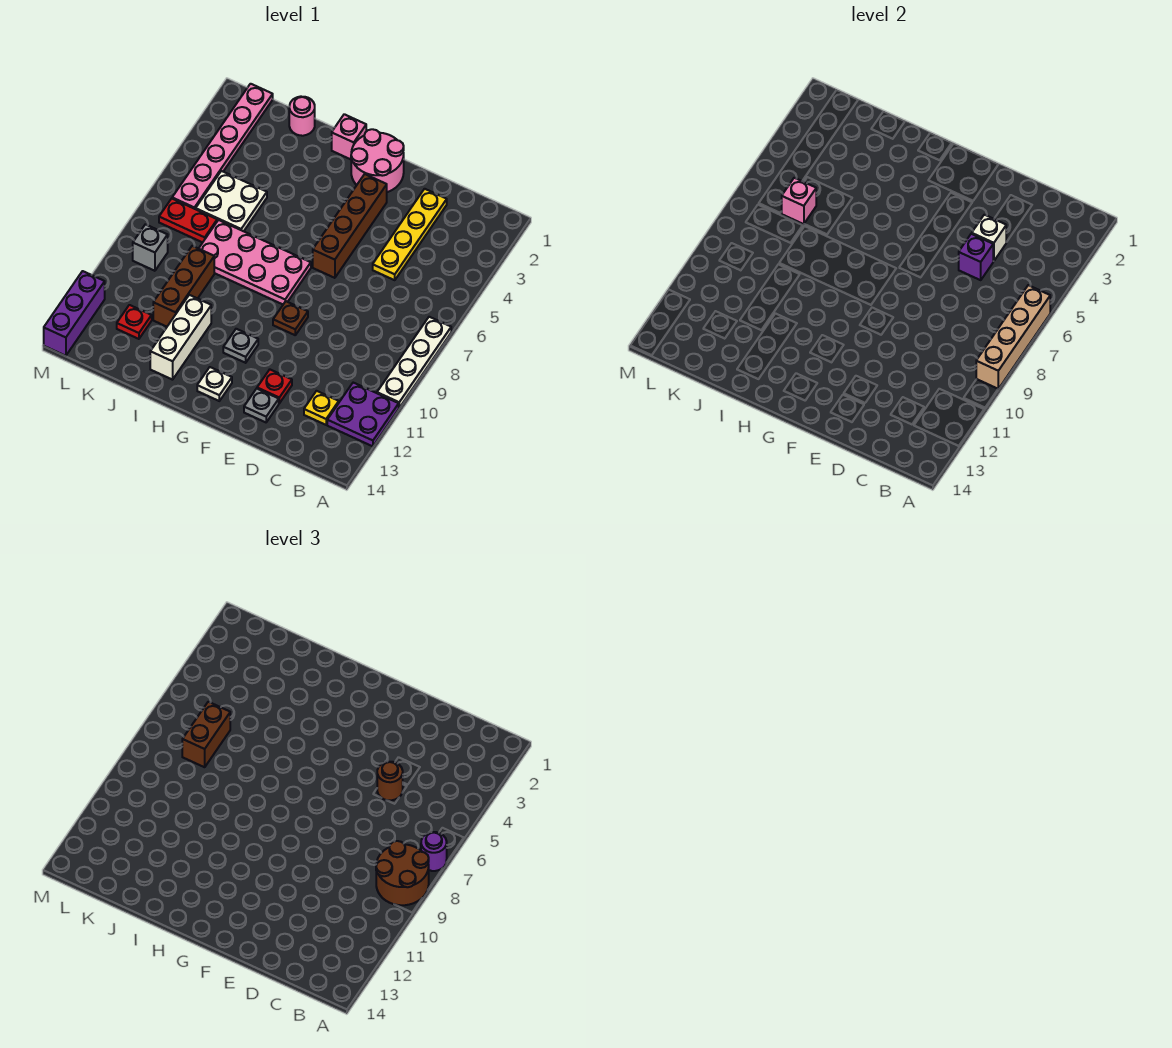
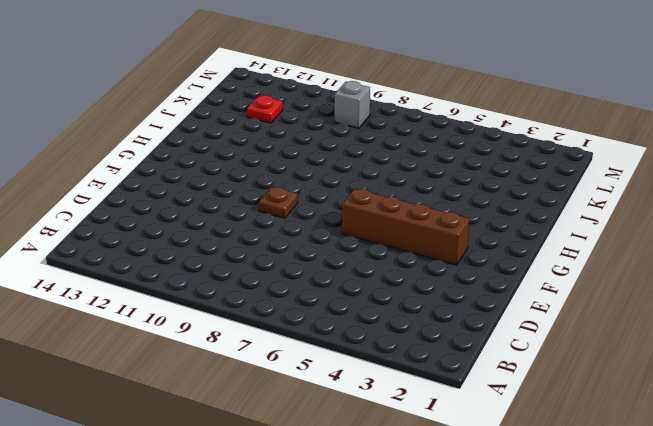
none -> white 1x4 plate [377,317,451,408]
none -> purple 2x2 plate [327,383,399,446]
none -> yellow 1x1 plate [304,391,339,425]
none -> yellow 1x4 plate [373,189,447,280]

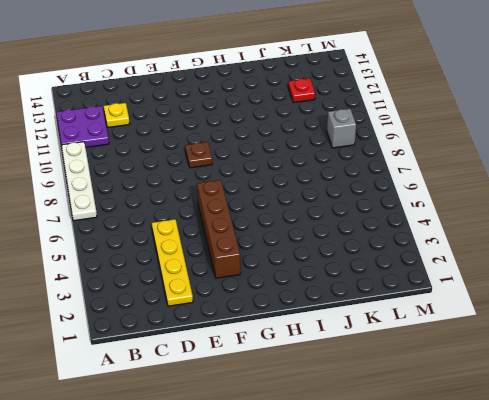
none -> red 1x1 plate [257,370,292,403]
none -> grey 1x1 plate [244,389,279,422]
none -> pink 2x2 round brick [351,129,404,192]
none -> pink 2x4 plate [199,220,311,304]

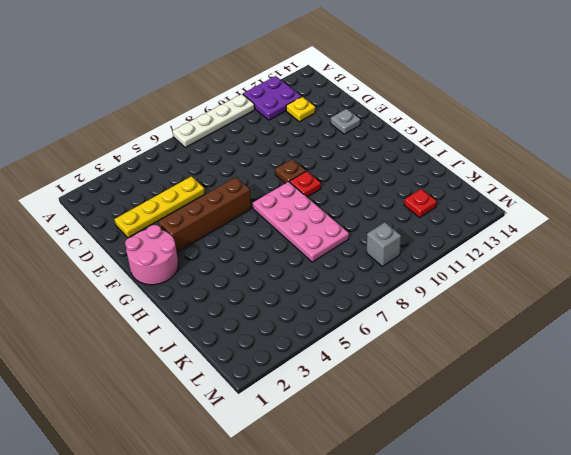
red 1x1 plate [290,171,321,197] -> red 1x1 plate moved to [257,370,292,403]
none -> grey 1x1 plate [223,329,258,363]
none -> white 1x1 plate [197,367,232,401]
none -> pink 1x1 brick [332,114,366,159]
none -> white 1x3 brick [150,295,211,380]

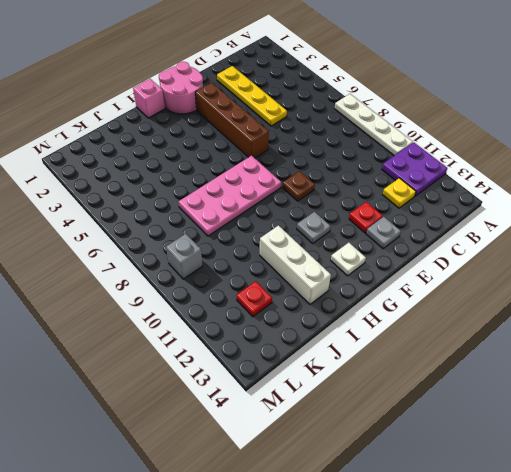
none -> pink 1x1 round brick [289,96,315,136]
none -> white 2x2 plate [196,171,267,231]
none -> brown 1x3 brick [153,246,214,327]
none -> red 1x2 plate [159,199,217,242]

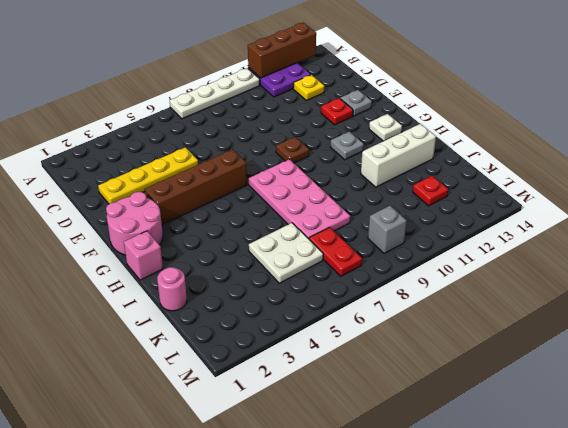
brown 1x3 brick [248,23,316,78] -> brown 1x3 brick moved to [153,246,214,327]
none -> pink 1x6 plate [172,84,273,209]
none -> purple 1x3 brick [44,271,105,356]
none -> tan 1x4 brick [976,285,1050,389]
none -> white 1x1 brick [972,215,1006,261]

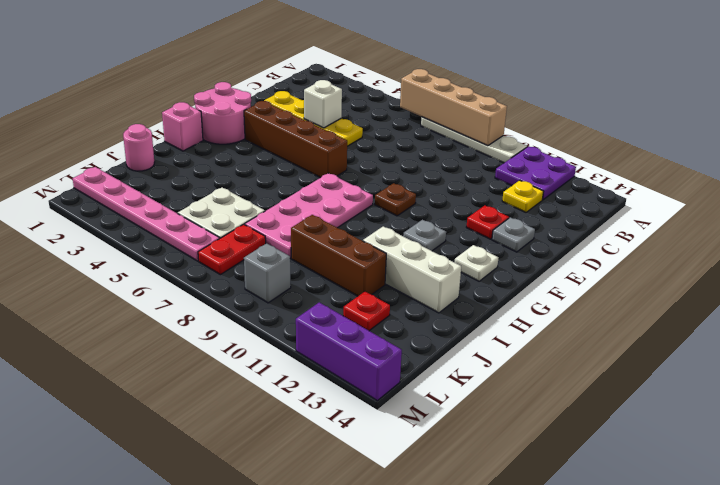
none -> purple 1x1 brick [959,234,993,280]
none -> pink 1x1 brick [781,178,816,224]
none -> purple 1x1 round brick [421,832,447,871]
none -> brown 2x2 round brick [376,841,429,905]

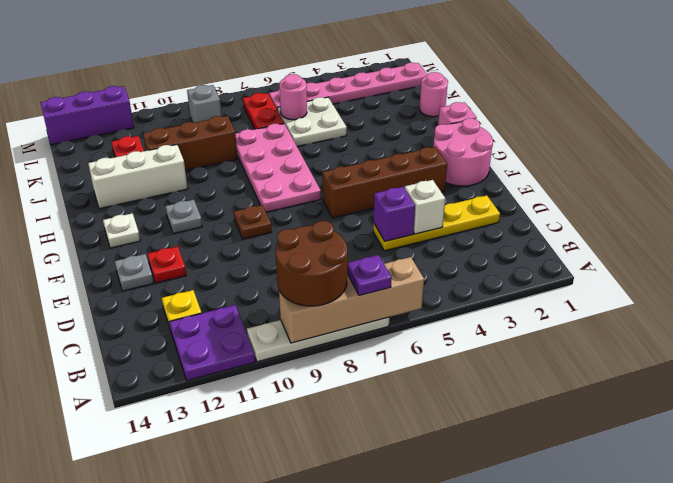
purple 1x1 plate [347,255,392,295] -> purple 1x1 round brick [421,832,447,871]
pink 1x1 round brick [279,74,307,120] -> pink 1x1 brick [781,178,816,224]
none -> brown 1x1 round brick [377,762,403,801]
none -> brown 1x2 brick [182,702,230,767]

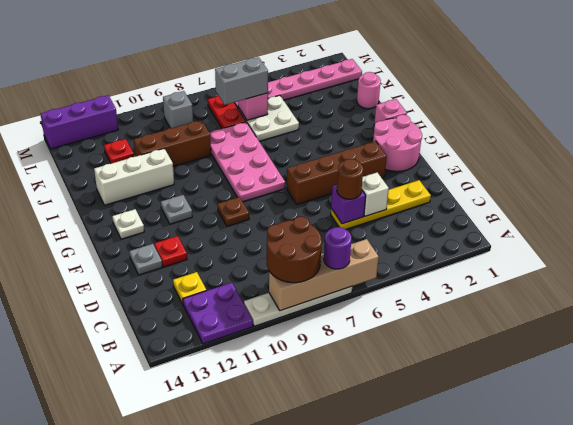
grey 1x2 brick [215,57,268,105] -> brown 1x2 brick [182,702,230,767]

